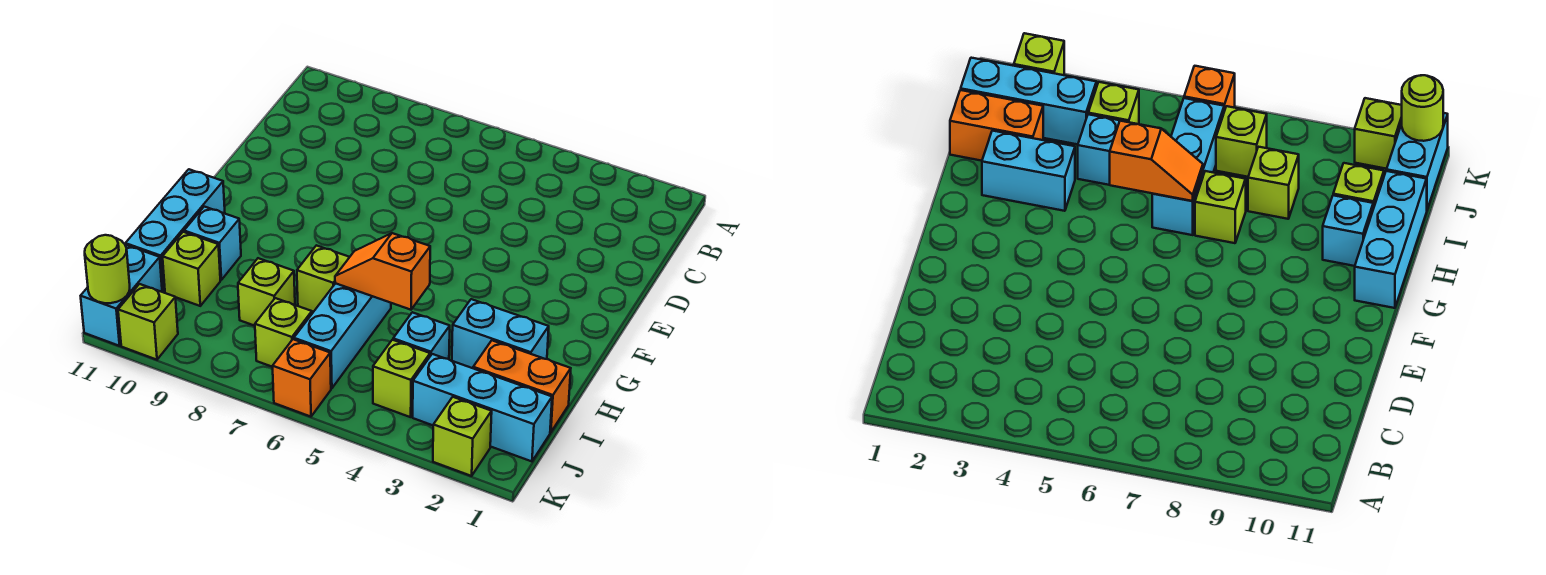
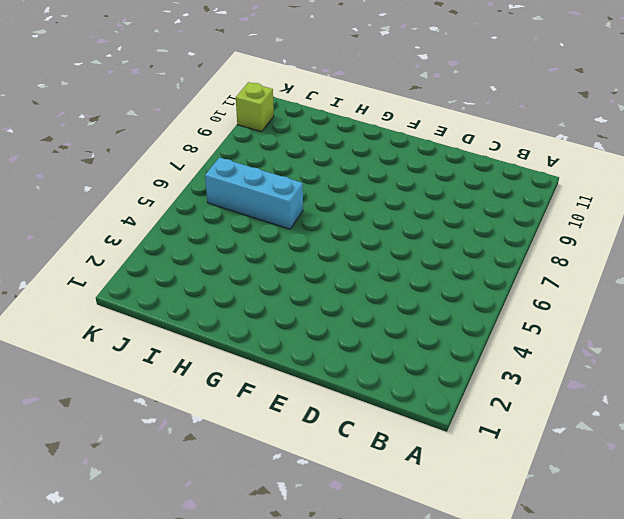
none -> cyan 1x3 brick [125,169,225,292]
none -> cyan 1x2 brick [452,299,549,368]
none -> lime 1x1 brick [297,245,349,313]

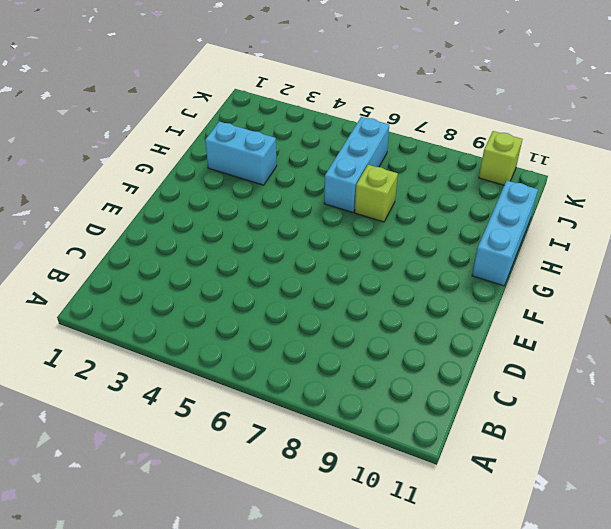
none -> cyan 1x1 brick [184,207,241,280]
none -> orange 1x2 brick [473,340,571,432]
none -> cyan 1x1 brick [393,312,450,359]

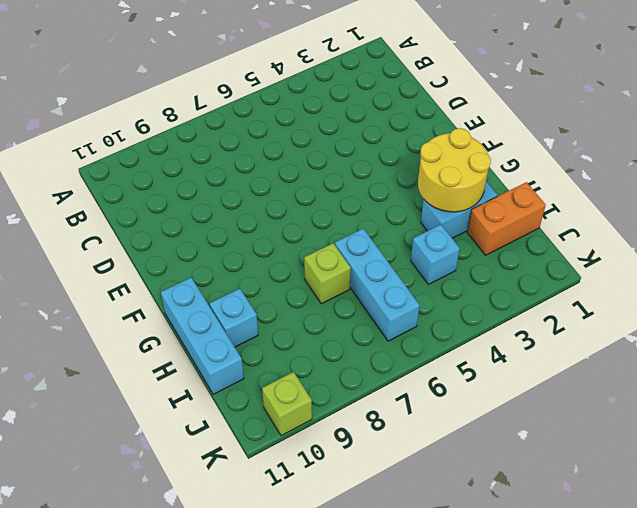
yellow 2x2 round brick [418,128,491,212] -> none
none -> lime 1x1 brick [238,258,295,326]
none -> lime 1x1 brick [163,232,220,306]
none -> cyan 1x3 brick [413,354,552,461]

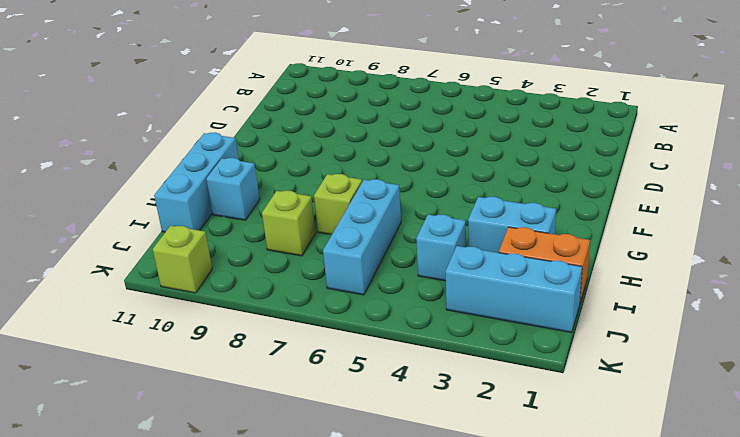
none -> lime 1x1 brick [163,232,220,306]
none -> lime 1x1 brick [373,340,430,417]
none -> lime 1x1 brick [255,298,312,367]

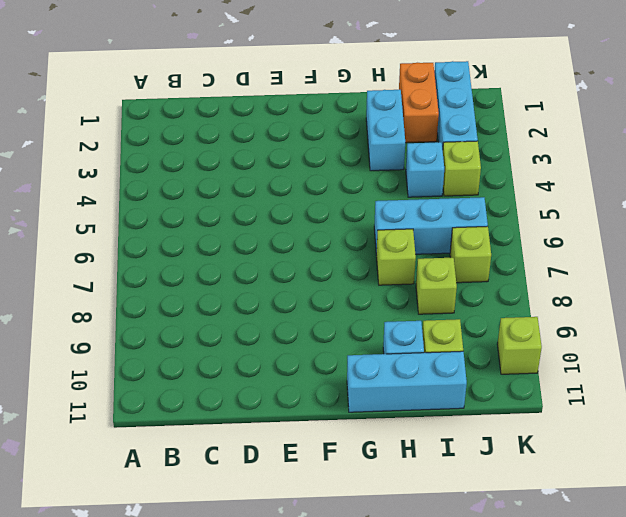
none -> cyan 1x2 brick [81,245,162,346]
none -> lime 1x1 brick [433,397,492,476]
none -> orange 1x1 brick [273,339,331,417]

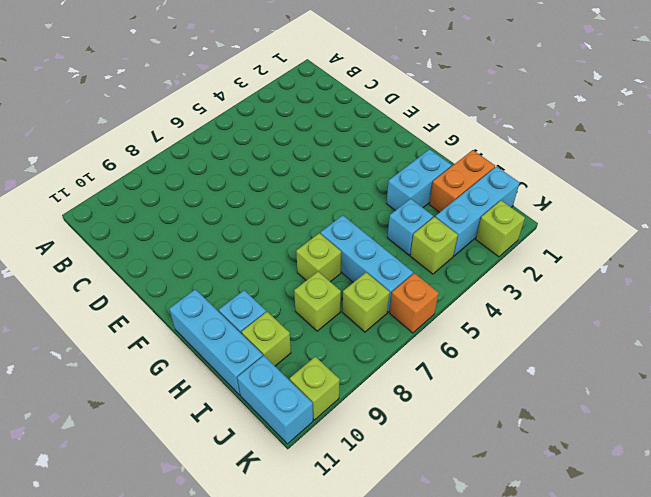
none -> orange 1x2 slope [335,233,430,310]
none -> lime 1x1 round brick [85,235,130,303]

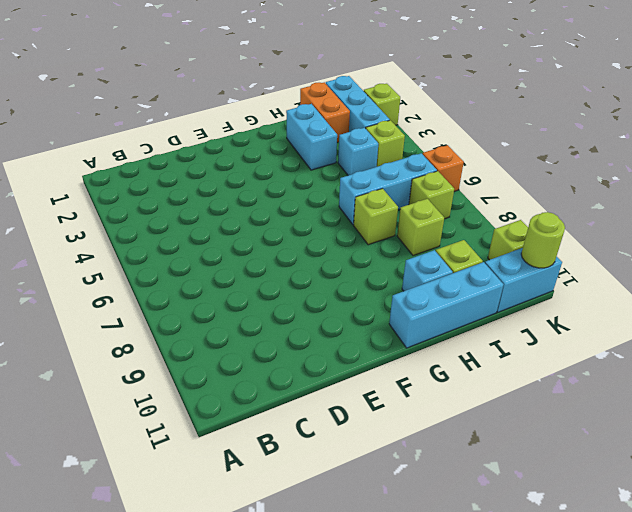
none -> orange 1x2 slope [335,233,430,310]

